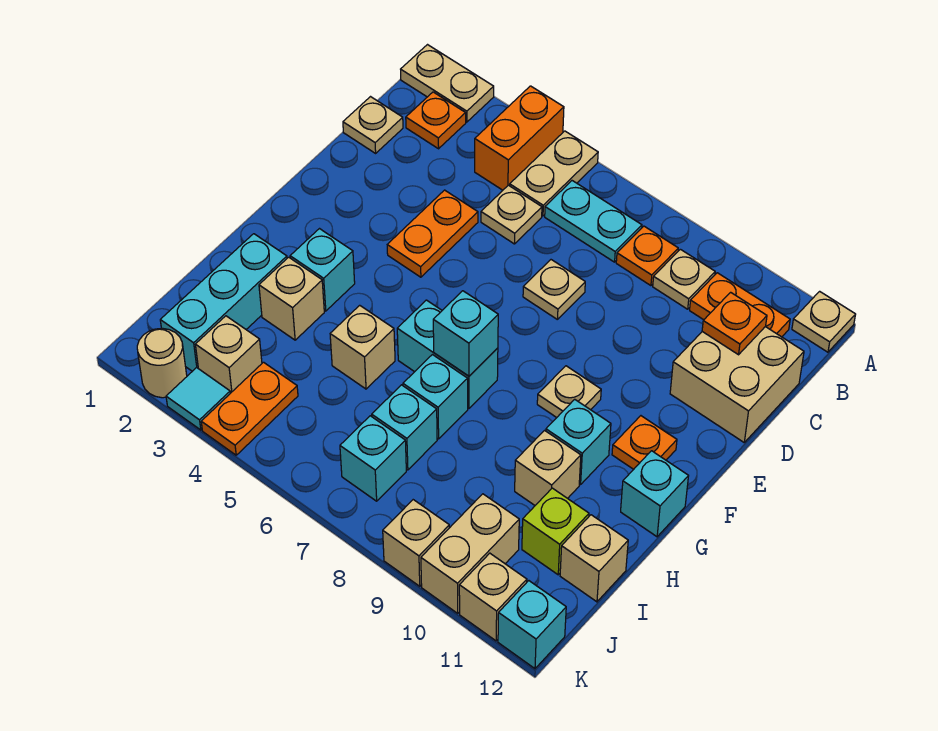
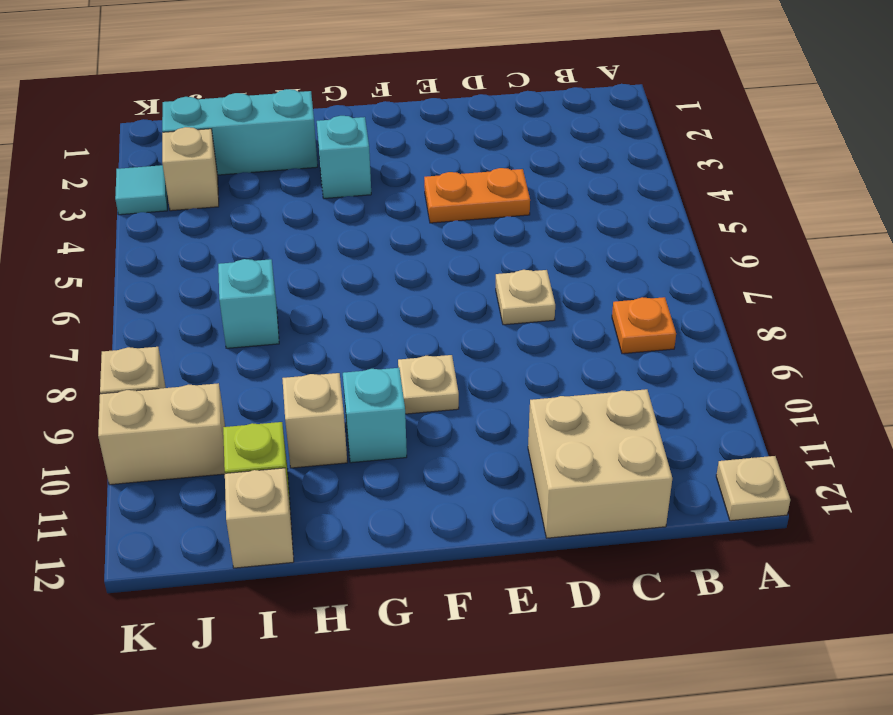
none -> tan 1x2 plate [401,45,494,122]
none -> orange 1x2 brick [475,86,564,190]
none -> tan 1x2 plate [510,131,598,216]
none -> orange 1x1 plate [406,92,466,149]

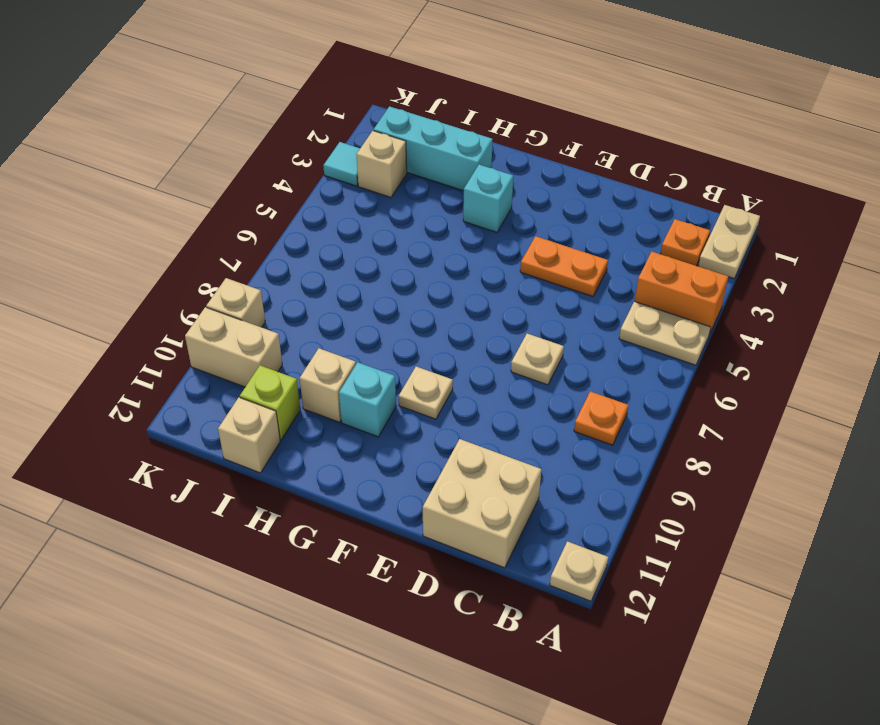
none -> cyan 1x2 plate [545,181,642,262]
none -> tan 1x1 plate [653,249,715,309]
none -> orange 1x2 plate [690,273,790,337]
none -> tan 1x1 plate [343,97,403,153]

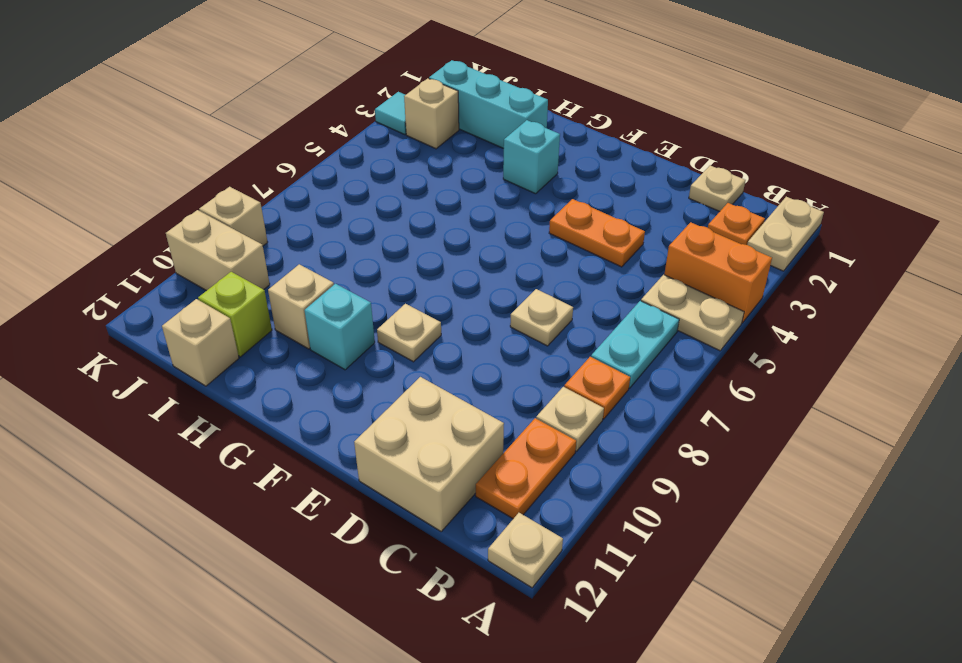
none -> tan 1x1 plate [481,185,542,244]
none -> orange 1x1 plate [612,416,677,469]
none -> cyan 1x2 brick [397,300,498,408]
none -> cyan 1x1 brick [621,451,689,537]

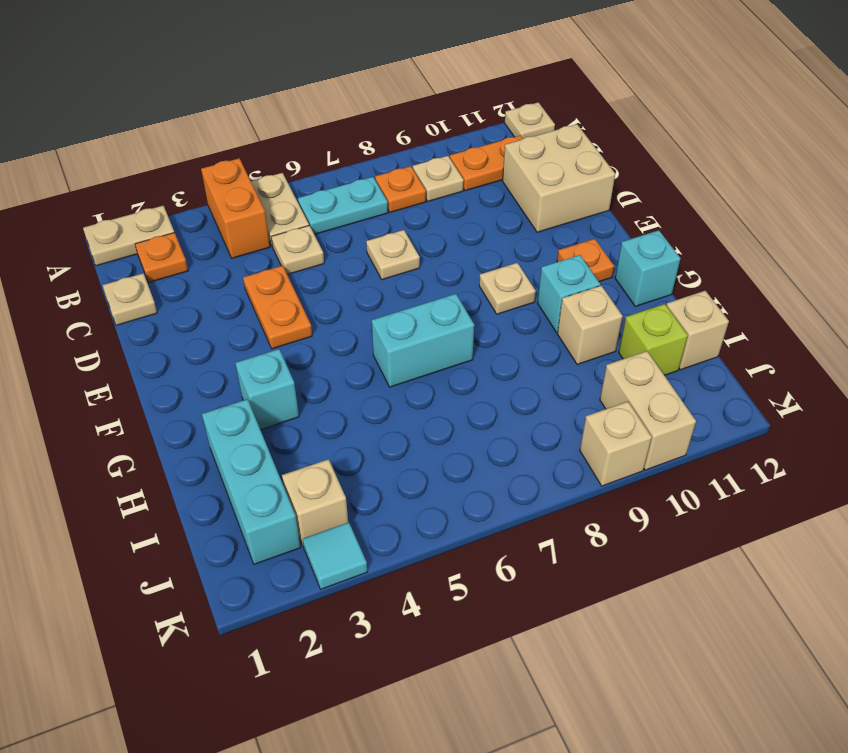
none -> tan 1x1 brick [259,257,324,340]
none -> tan 1x1 brick [330,305,395,389]
none -> cyan 1x1 brick [403,355,468,439]
none -> cyan 1x1 brick [372,385,437,470]

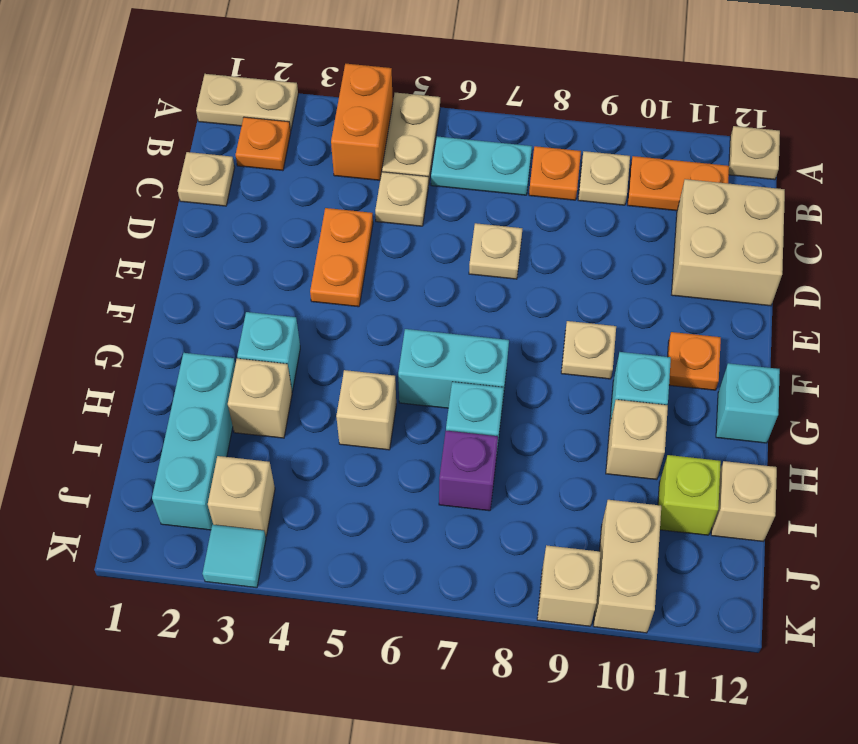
purple 1x1 brick [439,431,498,511] -> cyan 1x1 brick [372,385,437,470]
none -> orange 1x2 plate [201,362,298,455]
none -> cyan 1x1 brick [340,416,406,501]
none -> tan 1x1 round brick [137,328,187,398]
none -> tan 1x1 brick [459,553,527,641]

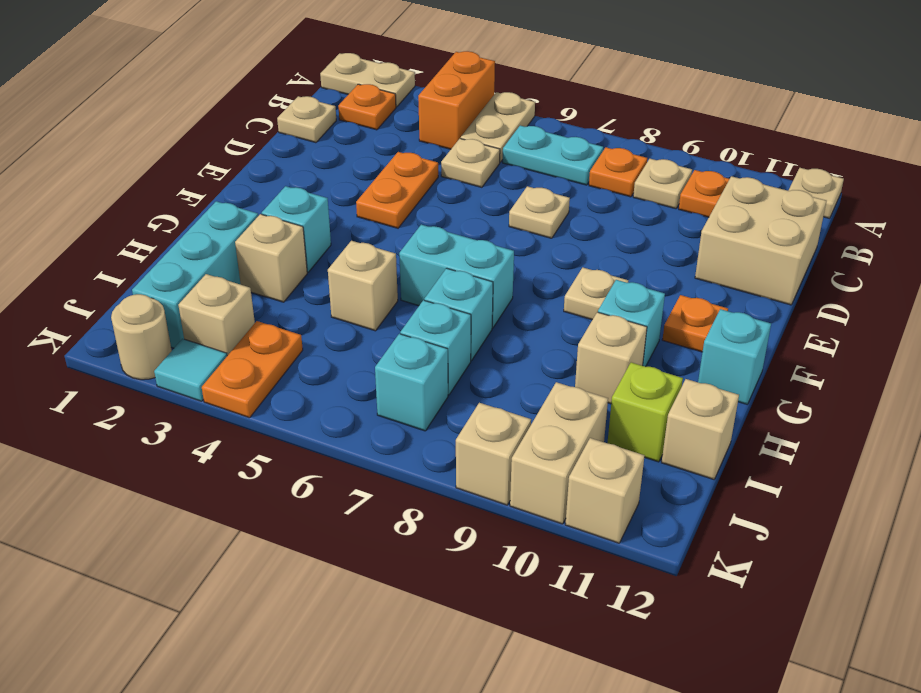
none -> cyan 1x1 brick [498,581,566,669]
none -> orange 1x1 plate [702,292,767,355]
none -> cyan 1x1 brick [433,291,498,376]

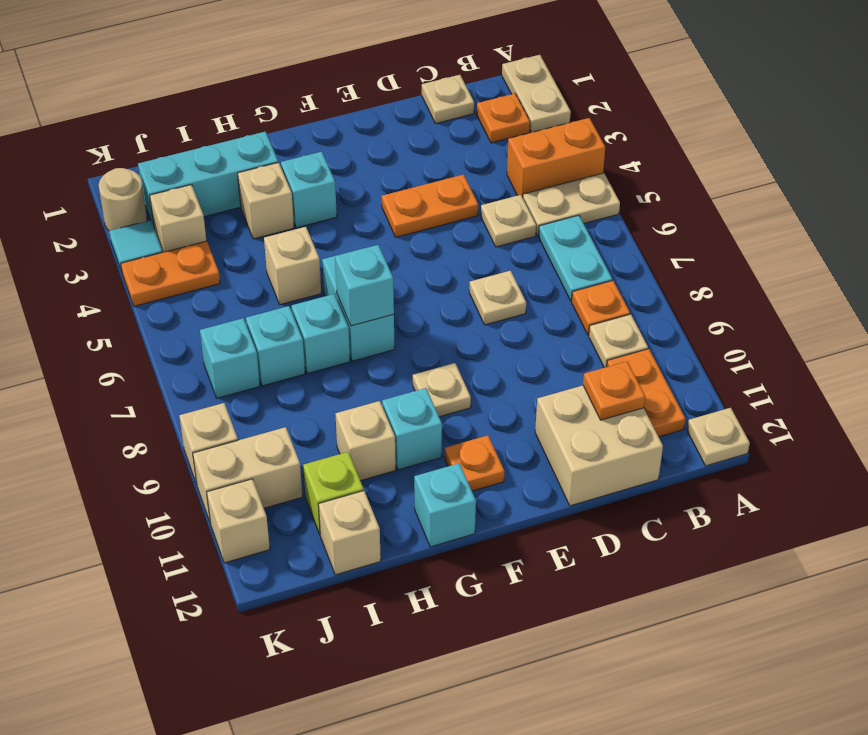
none -> cyan 1x1 brick [498,581,566,669]

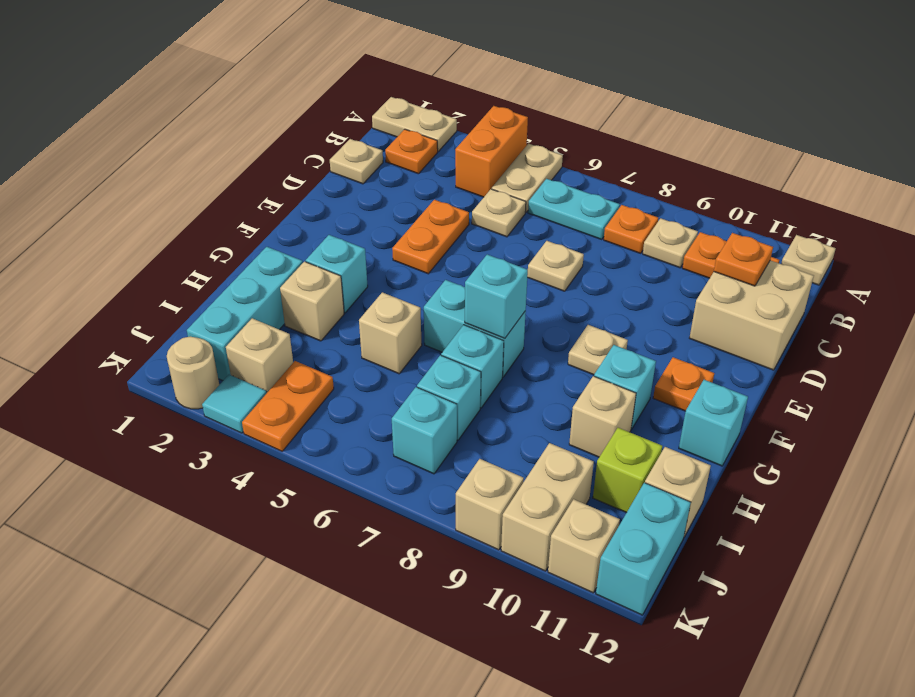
cyan 1x2 brick [596,483,691,615] -> cyan 1x1 brick [498,581,566,669]

